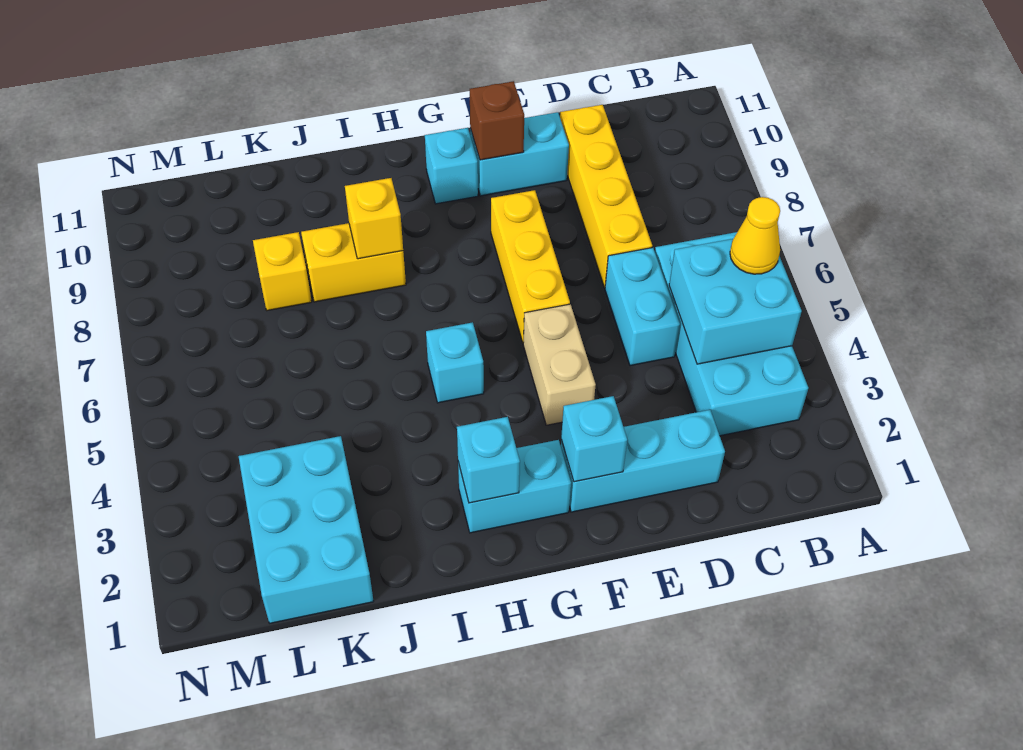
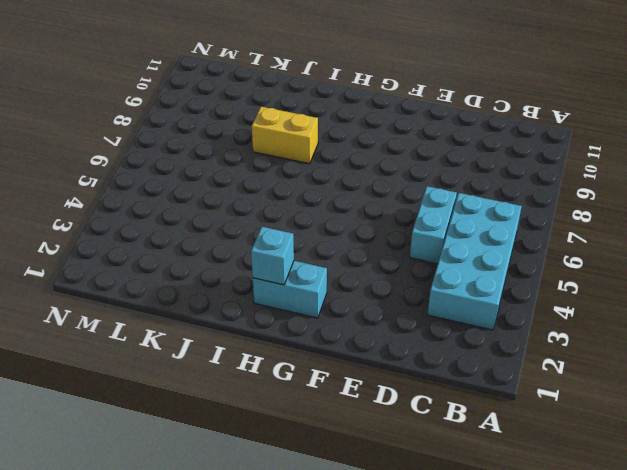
none -> cyan 1x3 brick [561,410,725,512]
none -> yellow 1x4 brick [560,105,652,288]
none -> cyan 1x2 brick [470,112,569,196]

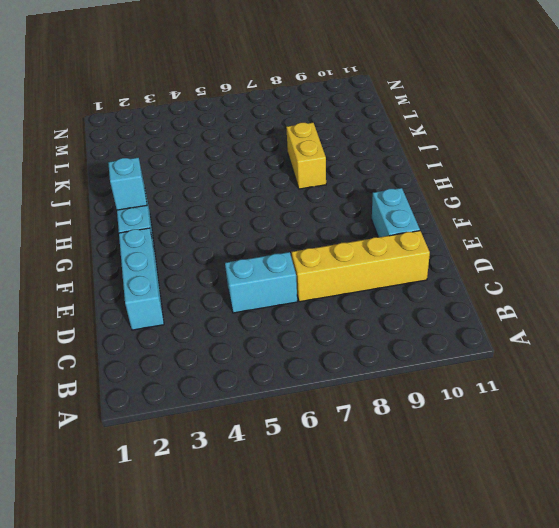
none -> cyan 2x4 brick [655,232,808,436]
none -> tan 1x2 brick [523,304,596,425]
none -> yellow 1x3 brick [491,190,570,343]

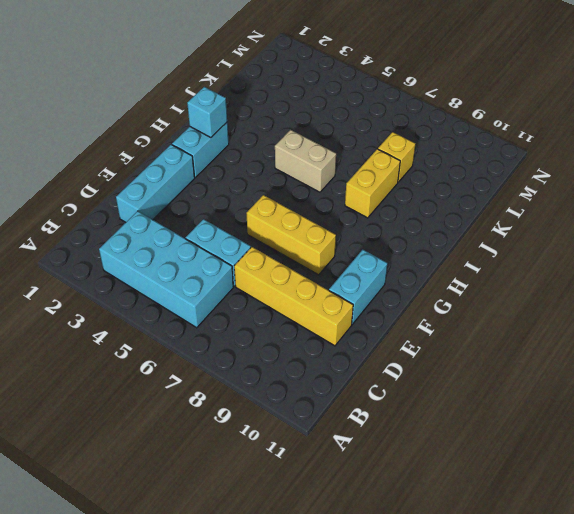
tan 1x2 brick [275,130,336,192] -> tan 1x2 brick moved to [523,304,596,425]
none -> cyan 1x1 brick [425,128,478,204]
none -> cyan 1x1 brick [426,322,484,403]
none -> cyan 2x3 brick [239,436,374,623]

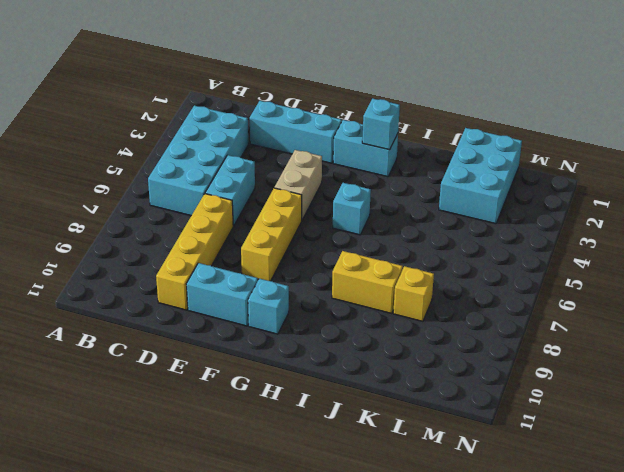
none -> cyan 2x2 brick [669,239,802,364]
none -> cyan 1x1 brick [561,396,627,482]
none -> brown 1x1 brick [470,81,524,160]

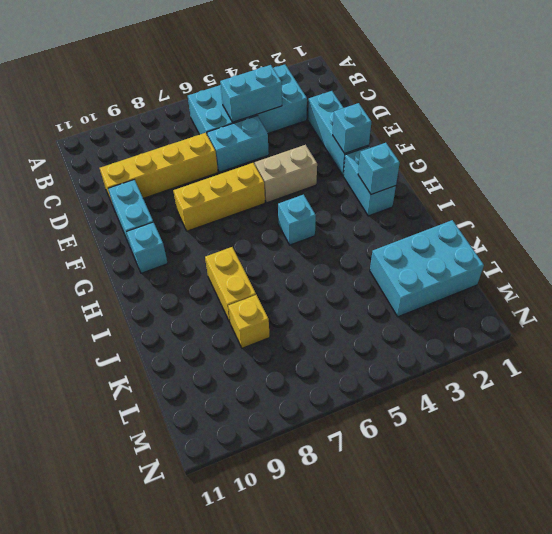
cyan 1x2 brick [220,65,282,122] -> cyan 2x2 brick [669,239,802,364]
none -> brown 1x1 brick [470,81,524,160]
none -> yellow 1x1 brick [345,178,403,259]
none -> yellow 1x1 cone [730,197,780,274]

